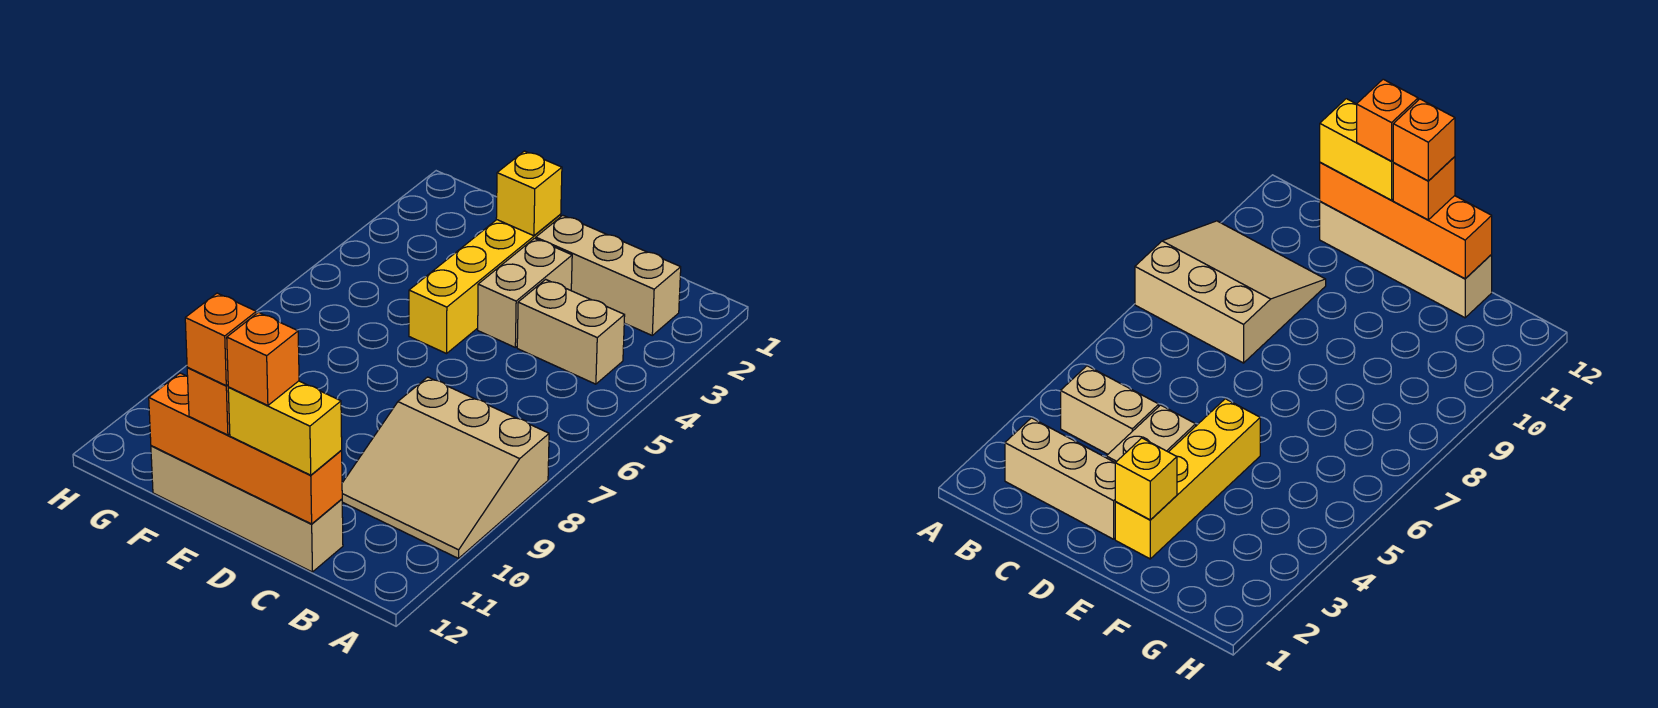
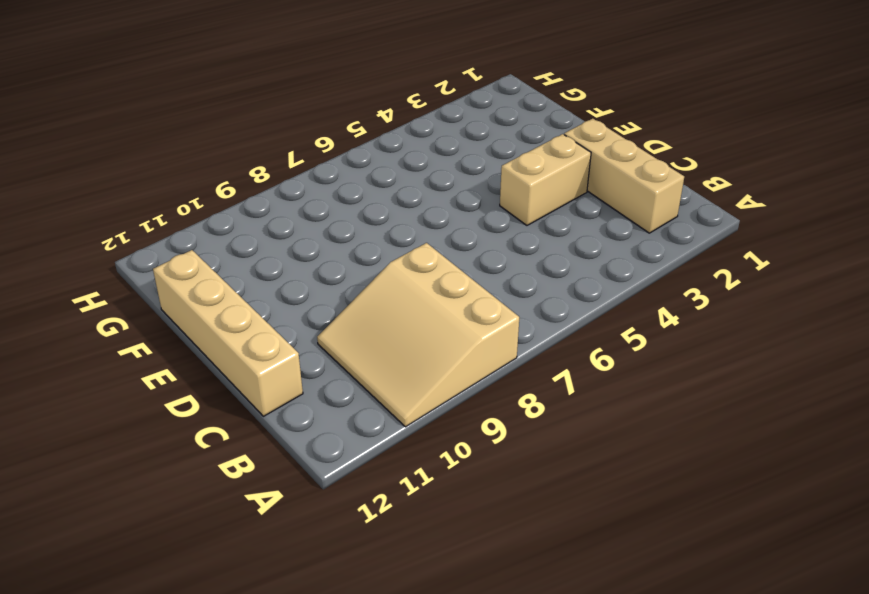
none -> tan 1x2 brick [517,279,625,384]
none -> yellow 1x4 brick [409,214,561,354]
none -> orange 1x4 brick [149,373,342,524]

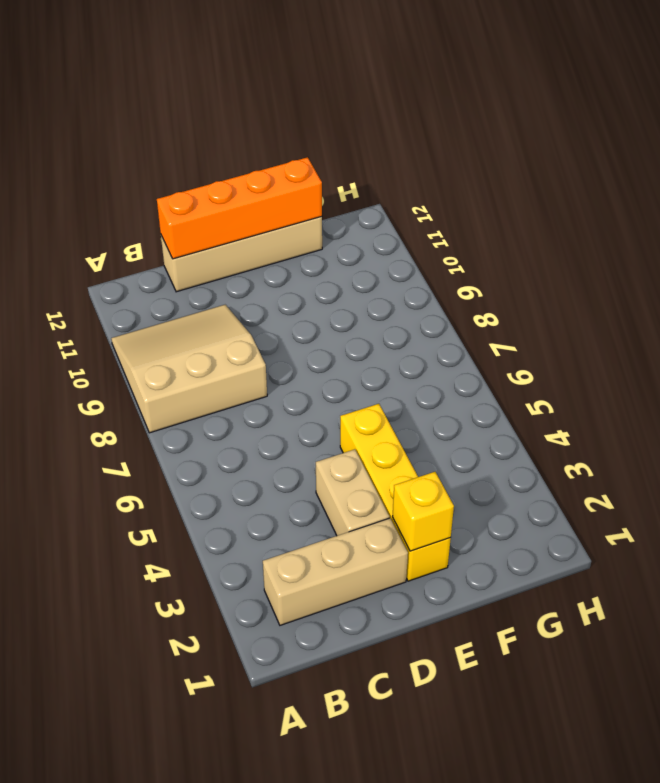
none -> tan 1x2 brick [517,279,625,384]
none -> yellow 1x2 brick [228,381,342,475]
none -> orange 1x1 brick [187,367,230,435]

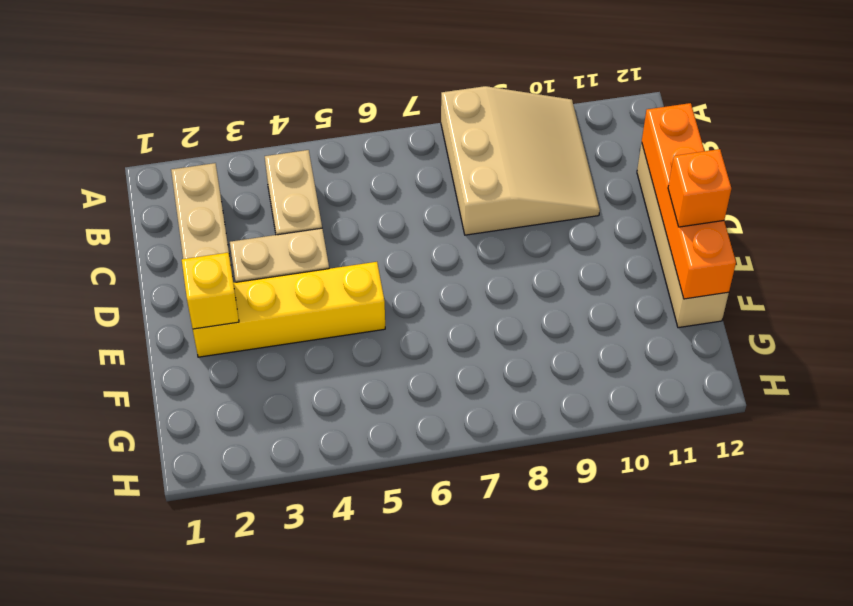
none -> yellow 1x2 brick [228,381,342,475]
none -> orange 1x1 brick [227,312,299,406]
none -> orange 1x1 brick [185,293,256,385]

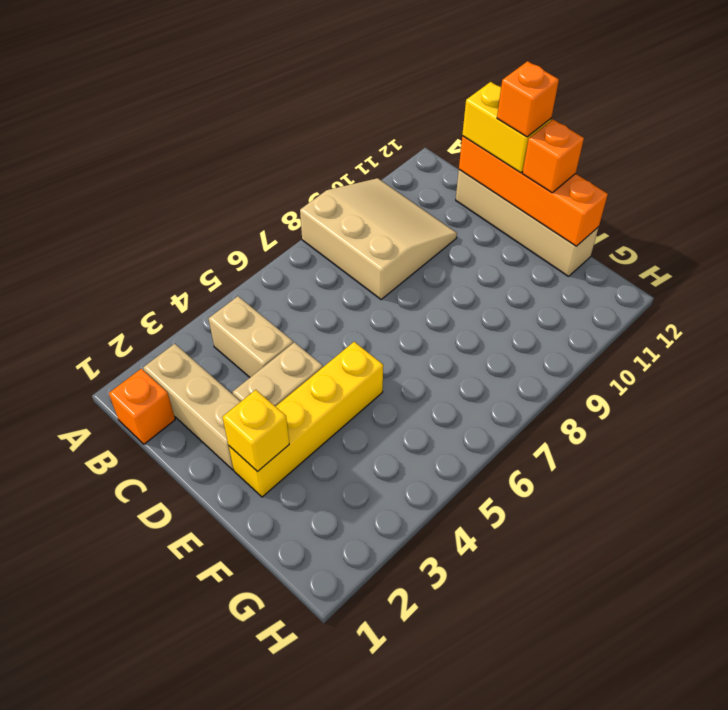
orange 1x1 brick [109,369,175,444] -> orange 1x1 brick moved to [185,293,256,385]

